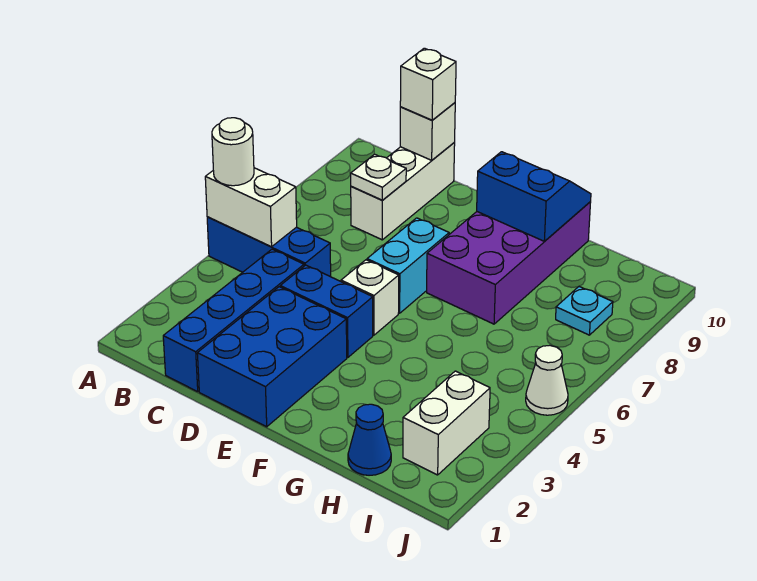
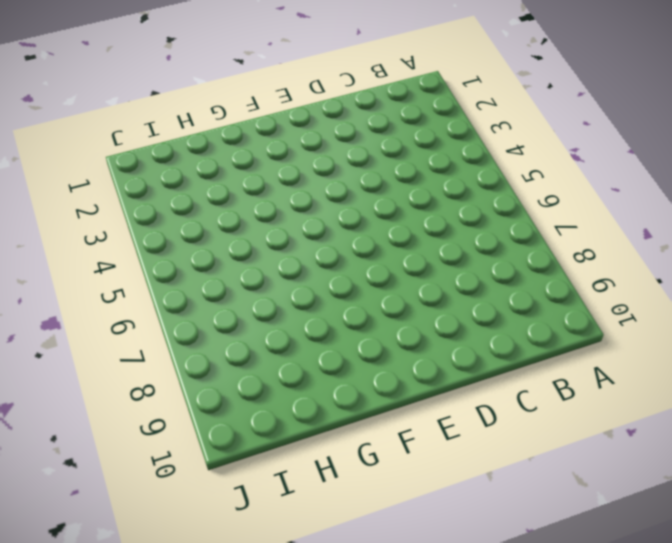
none -> blue 1x3 brick [207,217,331,277]
none -> blue 1x4 brick [163,249,304,392]
none -> white 1x3 brick [351,143,455,240]

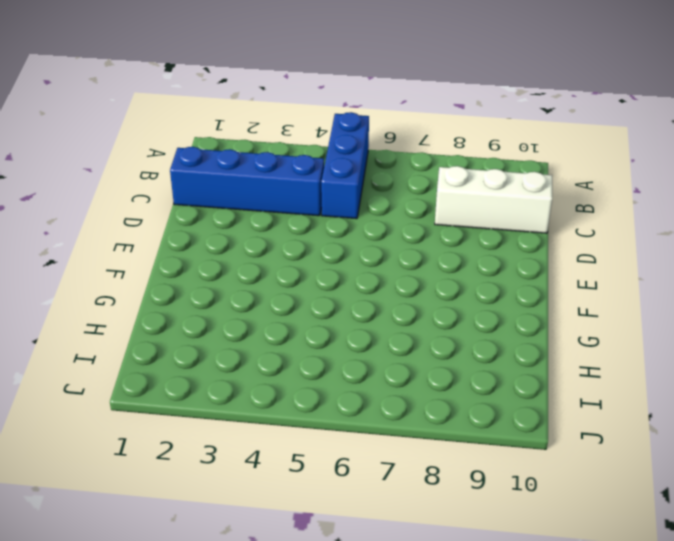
none -> blue 2x3 brick [197,287,347,427]
none -> blue 1x2 brick [280,265,373,357]
none -> white 1x1 brick [341,260,399,335]

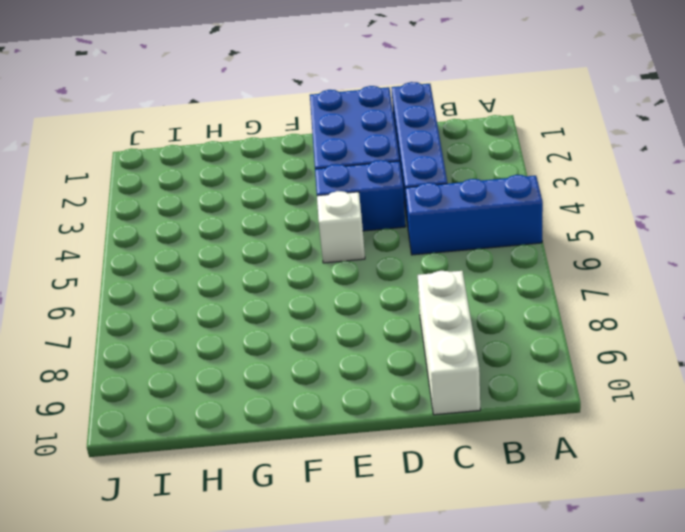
none -> cyan 1x2 brick [367,218,449,313]
none -> purple 2x4 brick [427,202,591,324]
none -> blue 1x1 cone [348,404,391,475]

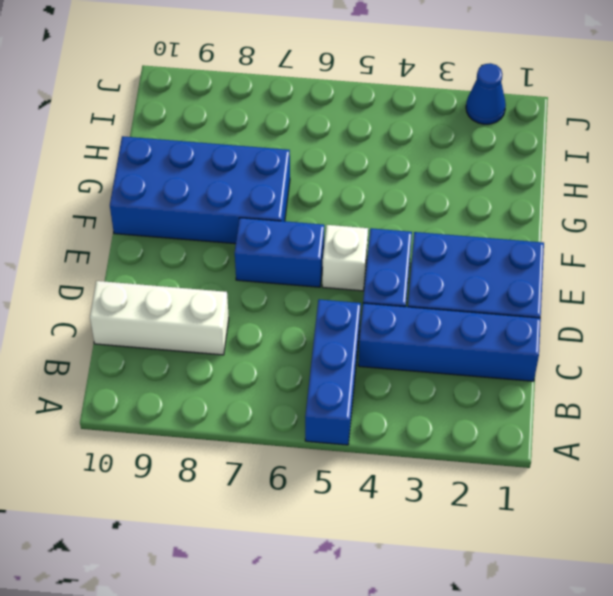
blue 1x2 brick [235,218,324,287] -> cyan 1x2 brick [367,218,449,313]
blue 2x4 brick [110,136,290,244] -> purple 2x4 brick [427,202,591,324]
blue 1x1 cone [466,63,506,124] -> blue 1x1 cone moved to [348,404,391,475]
none -> white 1x2 brick [403,371,490,475]
none -> cyan 1x1 plate [556,287,613,335]
none -> white 1x1 cone [526,345,568,415]

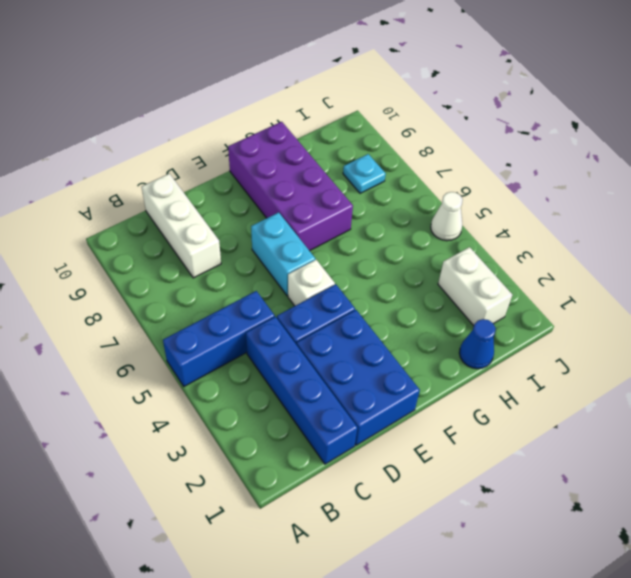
none -> white 1x2 brick [205,168,297,247]
none -> white 1x1 plate [351,154,406,200]
none -> white 1x1 brick [400,103,455,160]

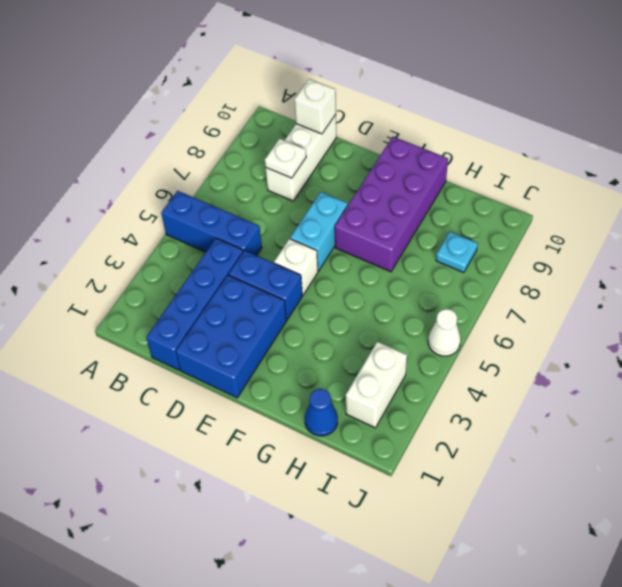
none -> white 1x2 brick [205,168,297,247]
none -> blue 2x2 slope [477,152,591,241]
none -> white 1x1 round brick [212,118,254,186]

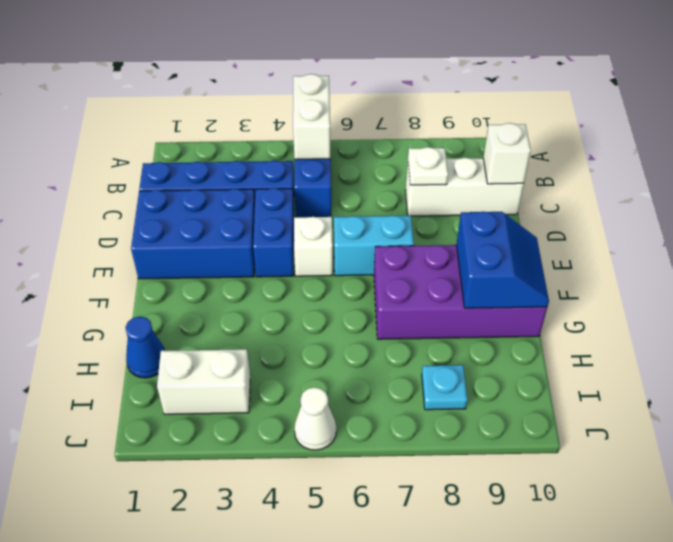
none -> white 1x1 round brick [212,118,254,186]
none -> white 1x1 brick [400,48,456,120]

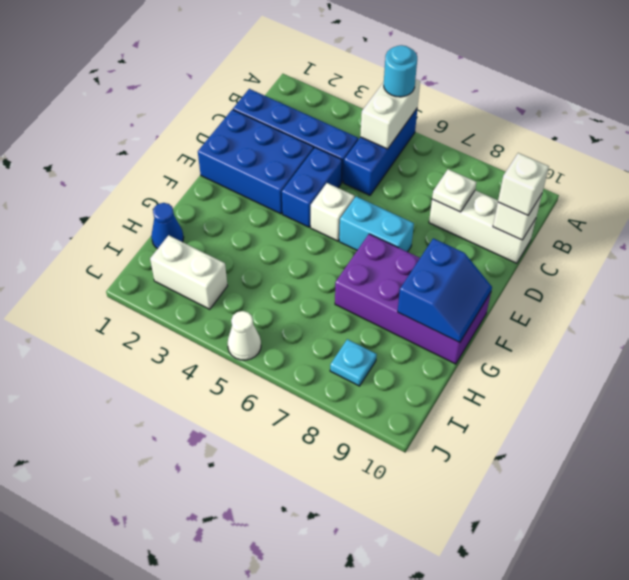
cyan 1x1 round brick [384,45,417,97] -> white 1x1 round brick [212,118,254,186]

